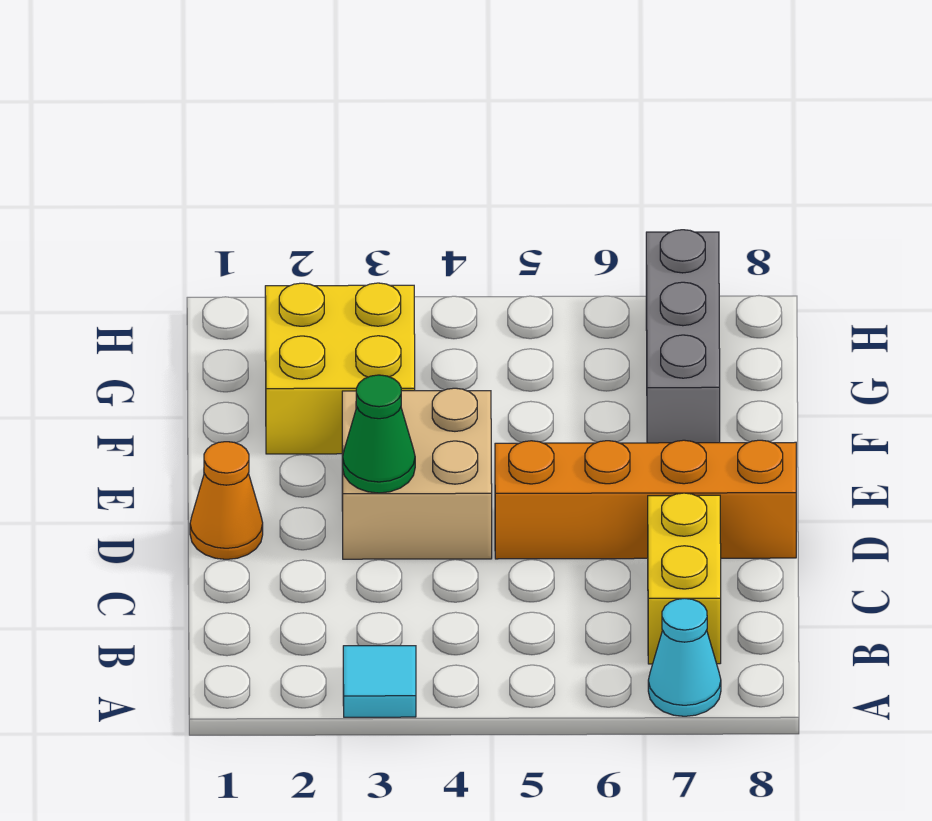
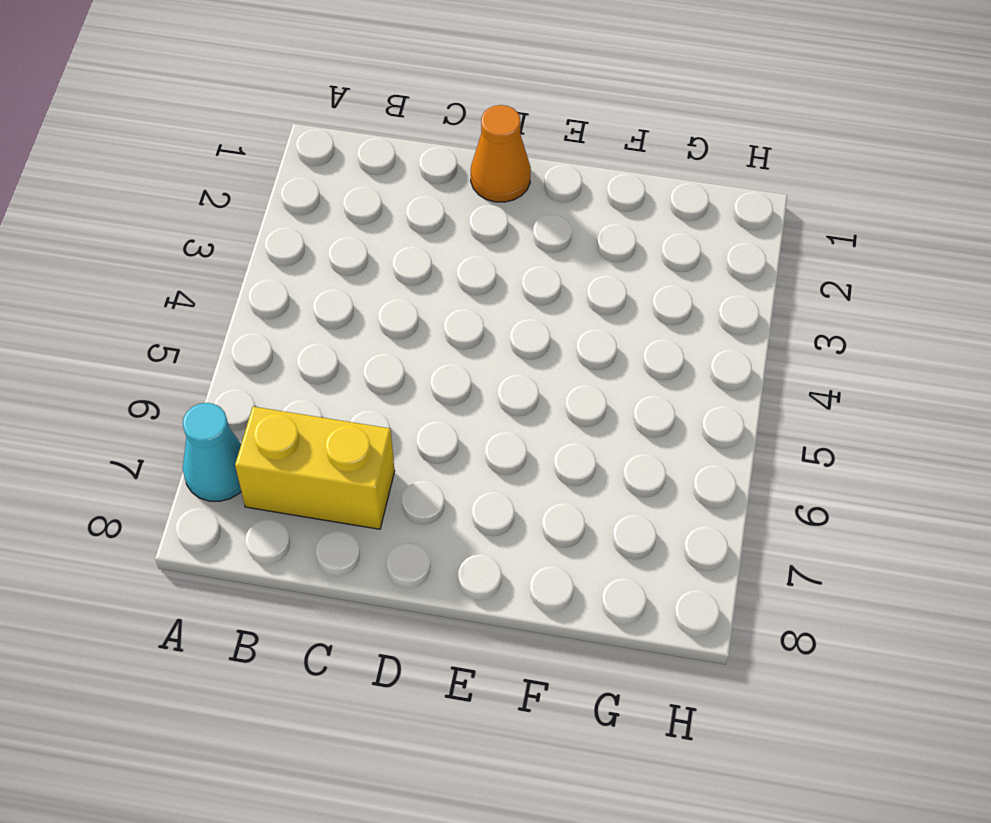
none -> cyan 1x1 tile [343,646,416,717]
none -> tan 2x2 brick [342,388,492,559]

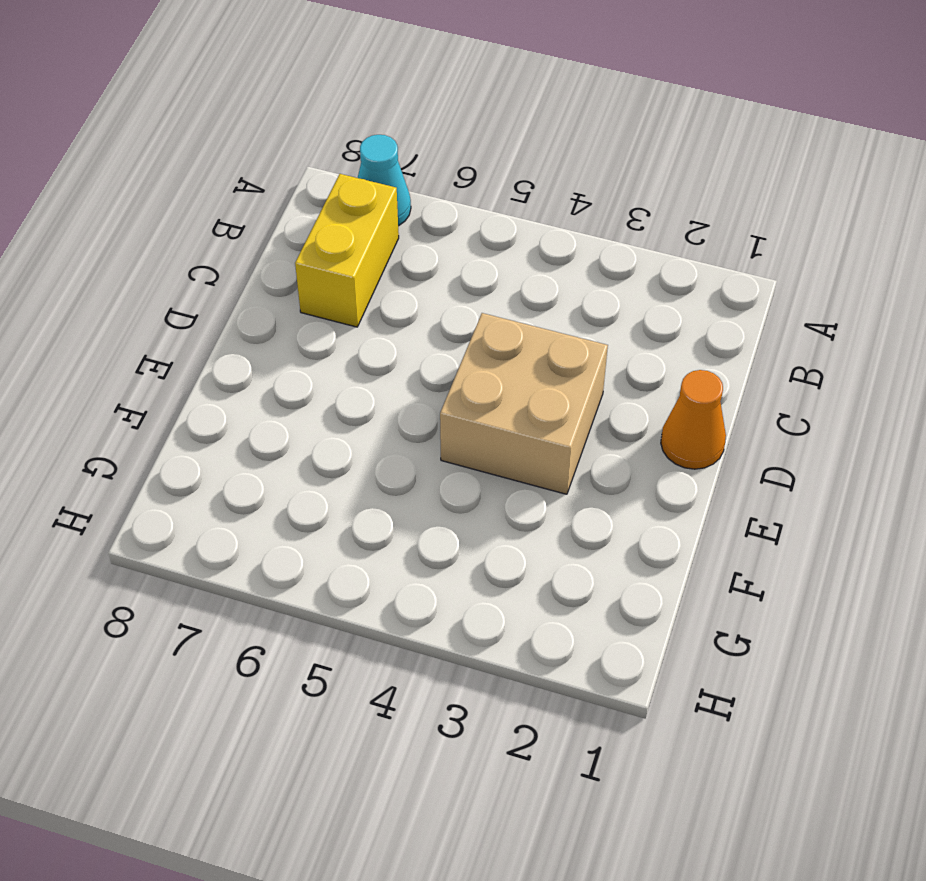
none -> cyan 1x1 tile [343,646,416,717]
none -> orange 1x4 brick [495,440,796,559]

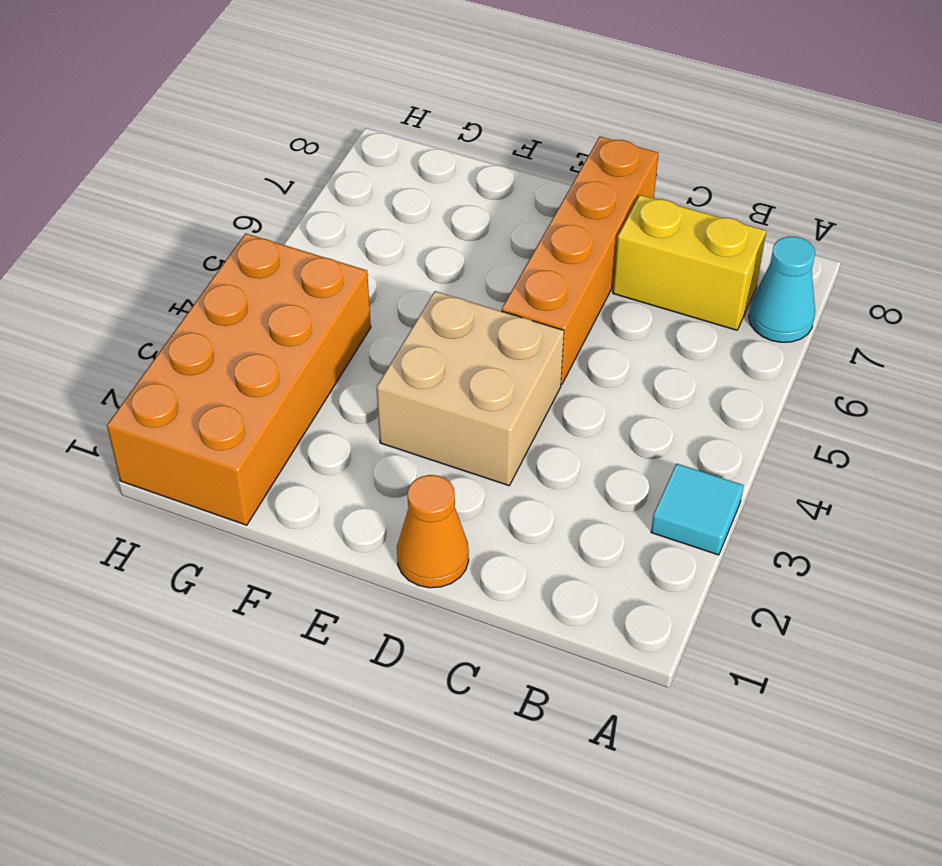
orange 2x4 brick [107,233,371,525] -> yellow 2x2 brick [265,283,415,454]
none -> grey 1x3 brick [646,230,720,443]
none -> green 1x1 cone [343,375,415,493]

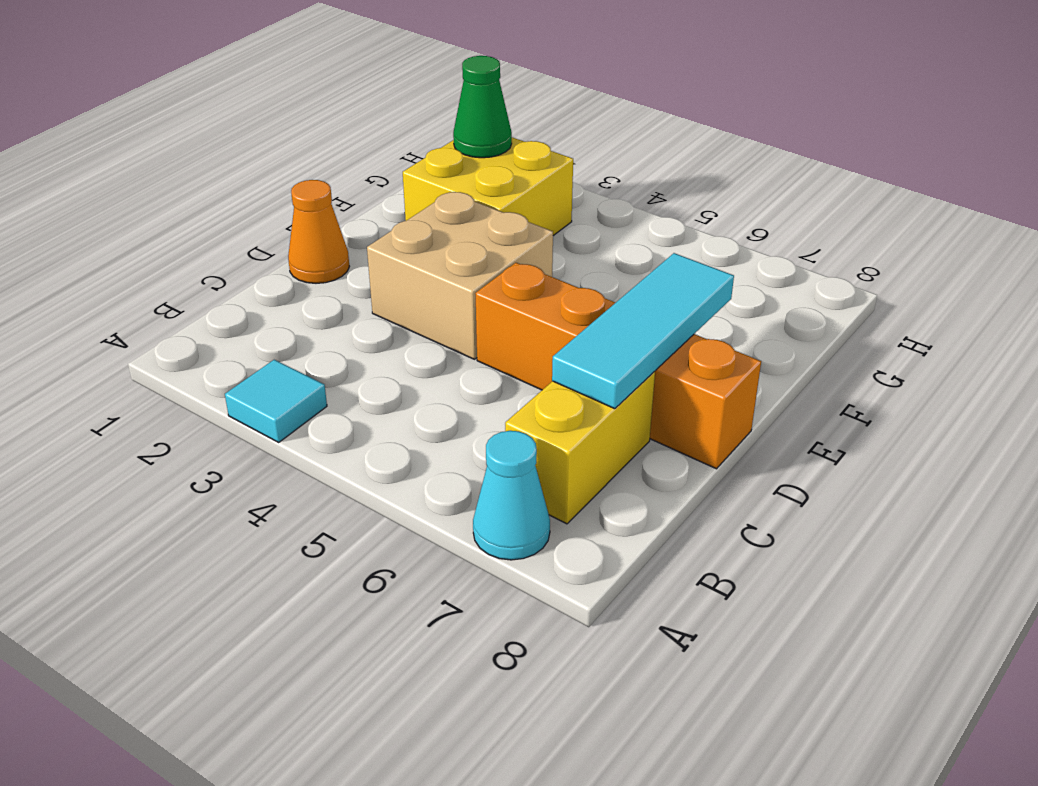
cyan 1x3 tile [552,253,734,409] -> none
green 1x1 cone [453,56,512,158] -> green 1x1 cone moved to [343,375,415,493]
none -> grey 1x3 brick [646,230,720,443]

